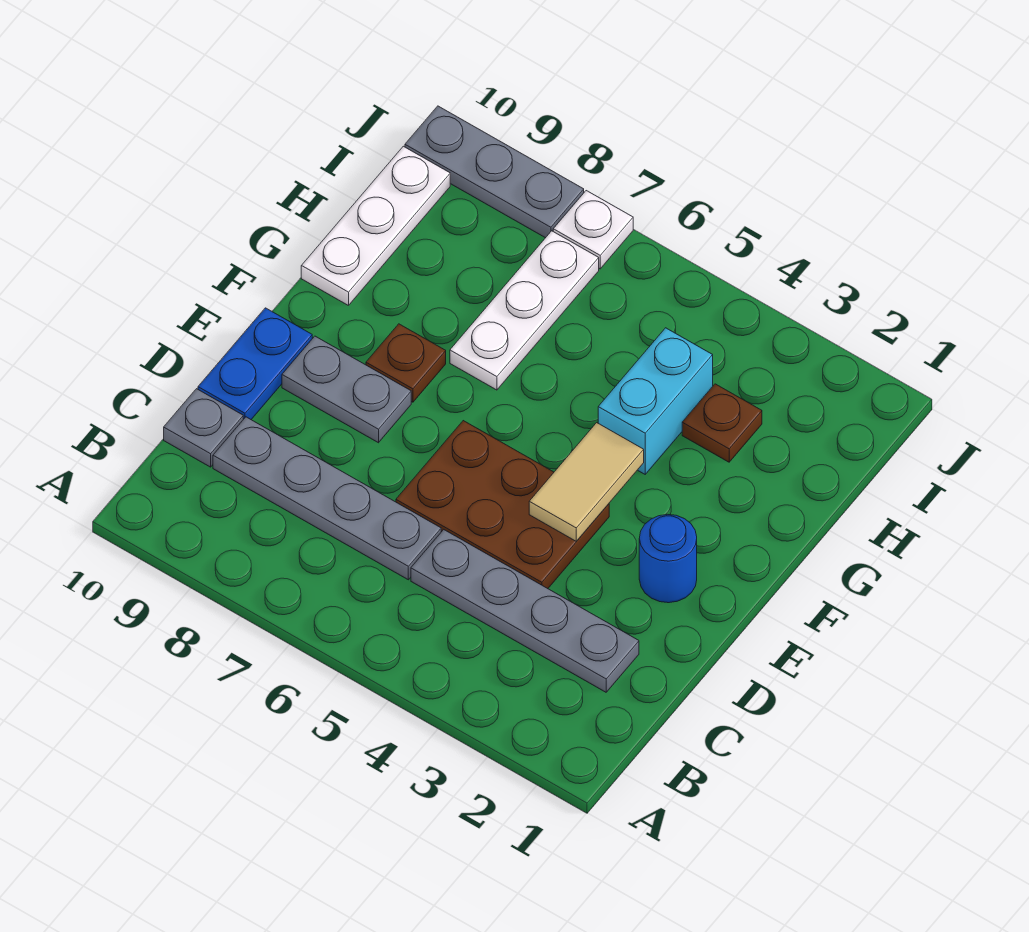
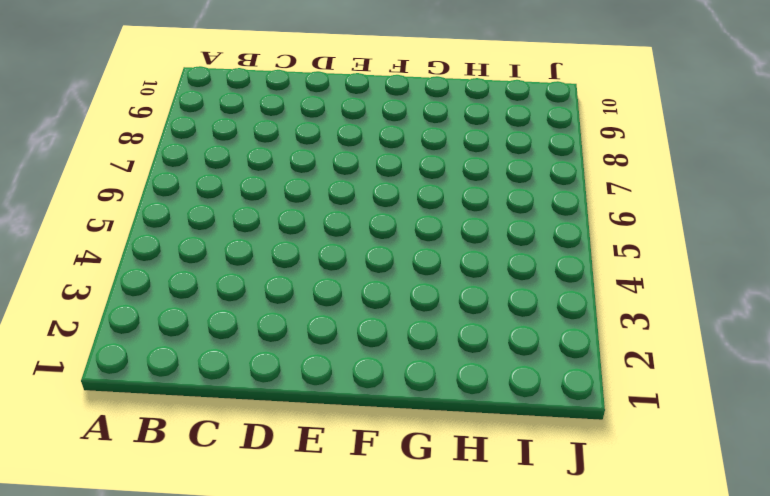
none -> grey 1x4 plate [411,530,639,692]
none -> grey 1x4 plate [213,417,441,580]
none -> grey 1x1 plate [164,389,243,467]

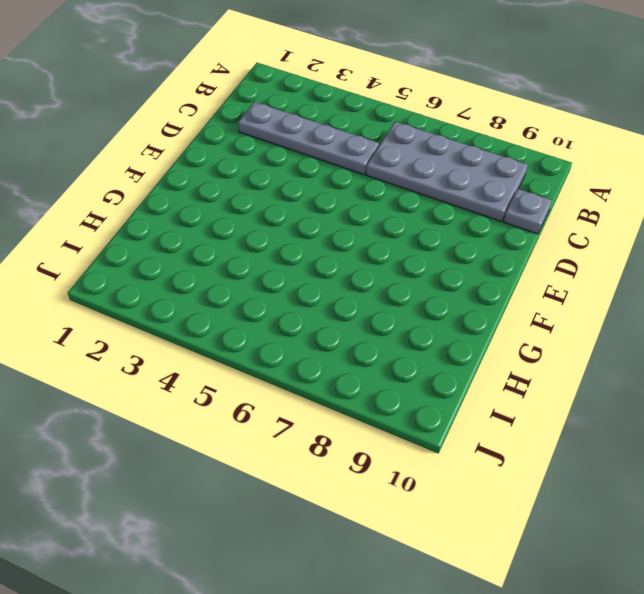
grey 2x4 plate [366,122,528,222] -> grey 1x4 plate [213,417,441,580]
none -> brown 2x3 plate [396,421,609,589]
none -> blue 1x2 plate [198,308,312,419]
none -> blue 1x1 round brick [639,514,697,603]

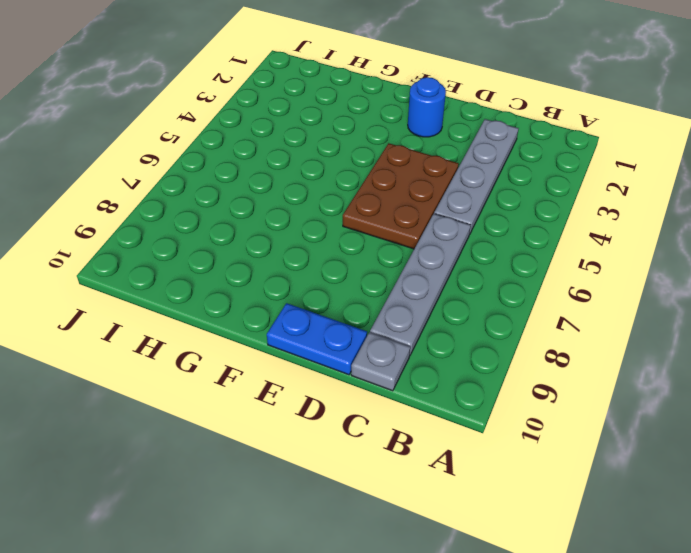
none -> grey 1x2 plate [282,336,411,443]
none -> brown 1x1 plate [366,324,446,402]
none -> cyan 1x2 brick [598,328,713,474]

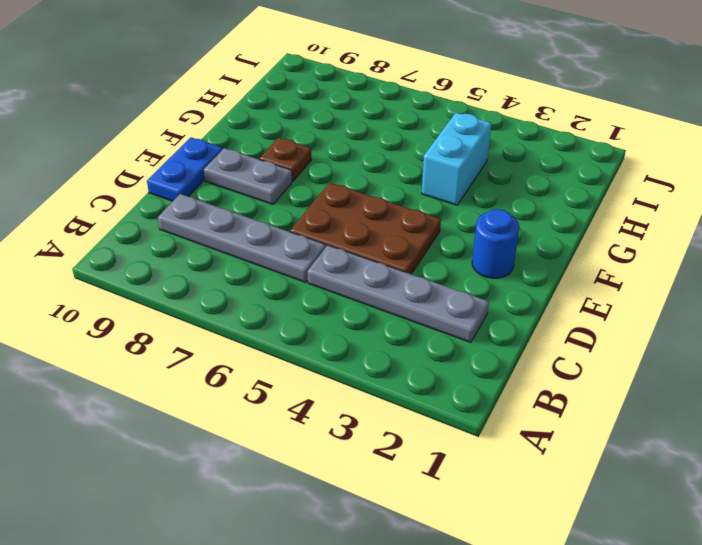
none -> grey 1x1 plate [164,389,243,467]
none -> white 1x3 plate [450,231,599,390]
none -> white 1x3 plate [301,146,450,306]

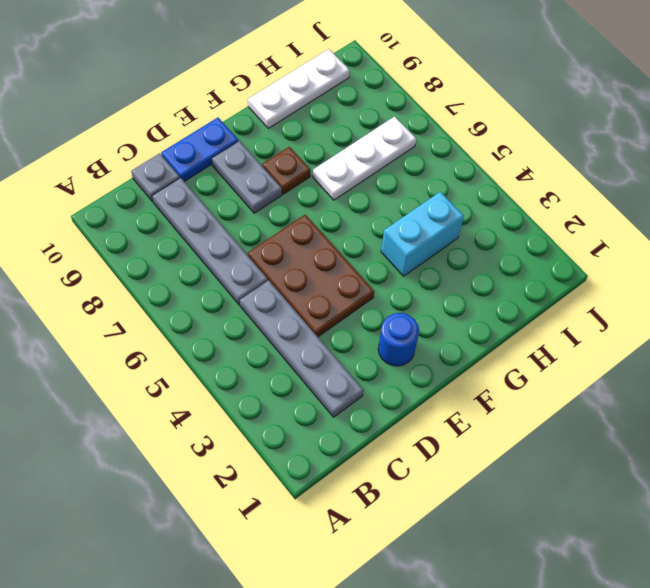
none -> brown 1x1 plate [682,384,762,462]
none -> white 1x1 plate [553,191,633,269]
none -> grey 1x3 plate [405,106,584,238]

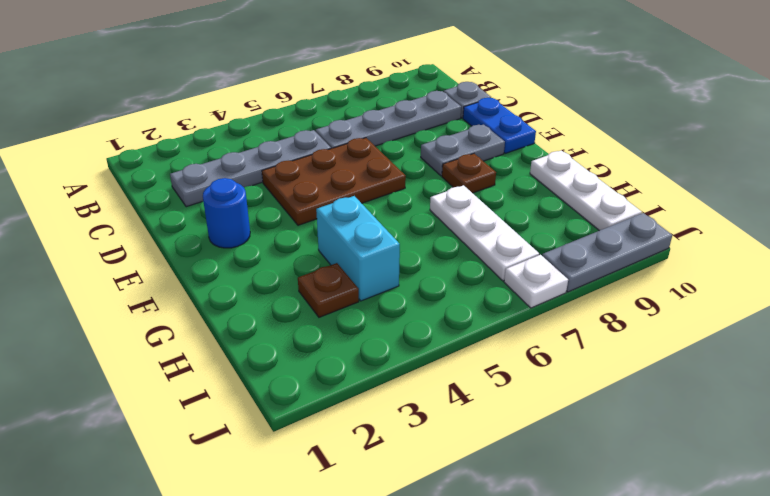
none -> tan 1x2 tile [529,423,644,541]

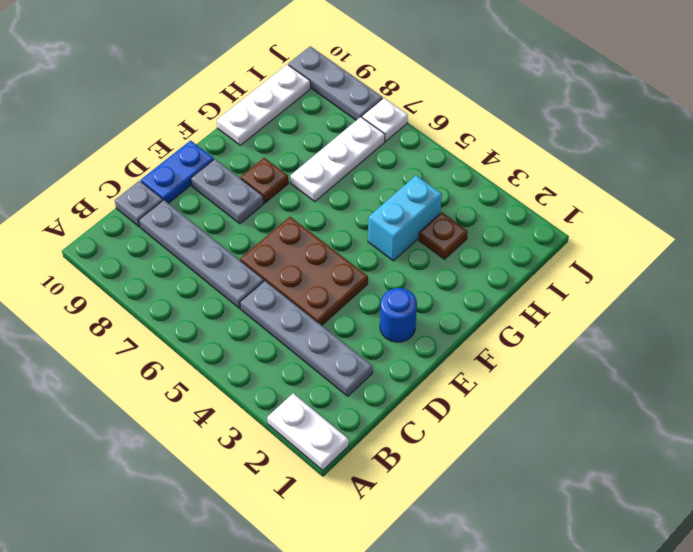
white 1x2 plate [267,393,349,470] -> none
none -> tan 1x2 tile [529,423,644,541]

